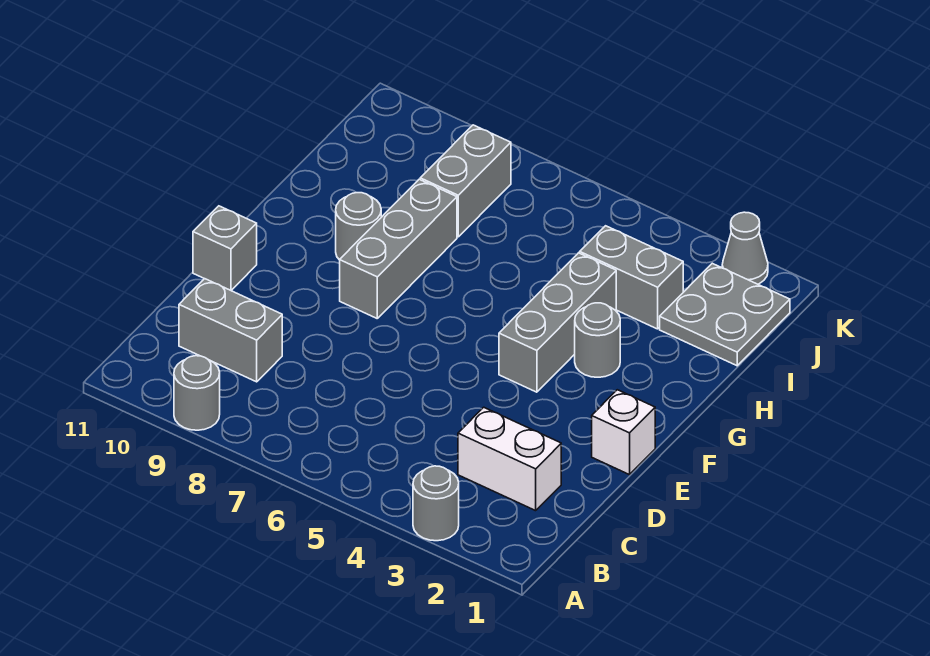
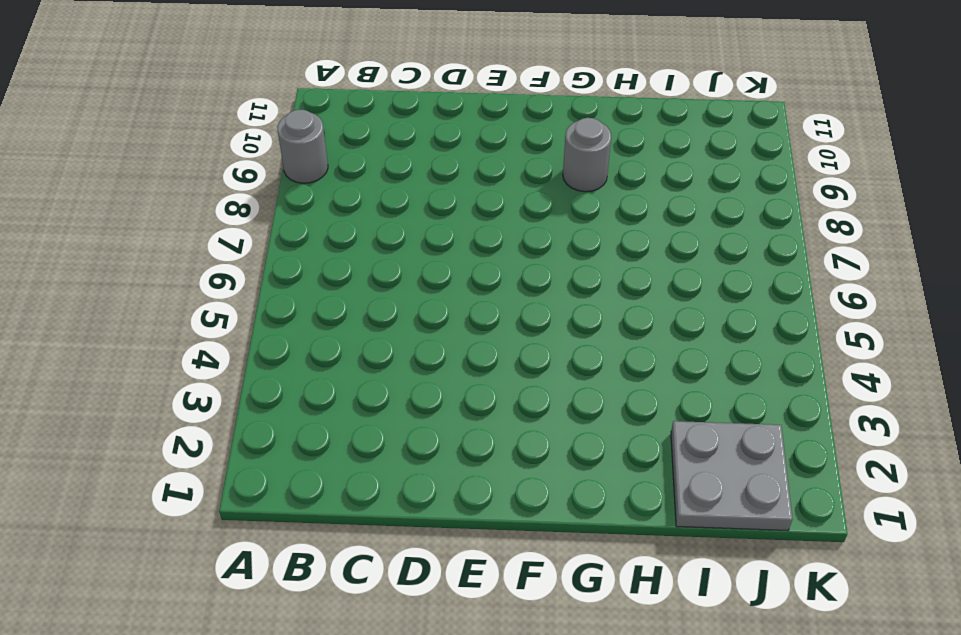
none -> grey 1x1 round brick [413,466,459,541]
none -> white 1x2 brick [458,407,561,511]
none -> grey 1x2 brick [179,279,282,382]

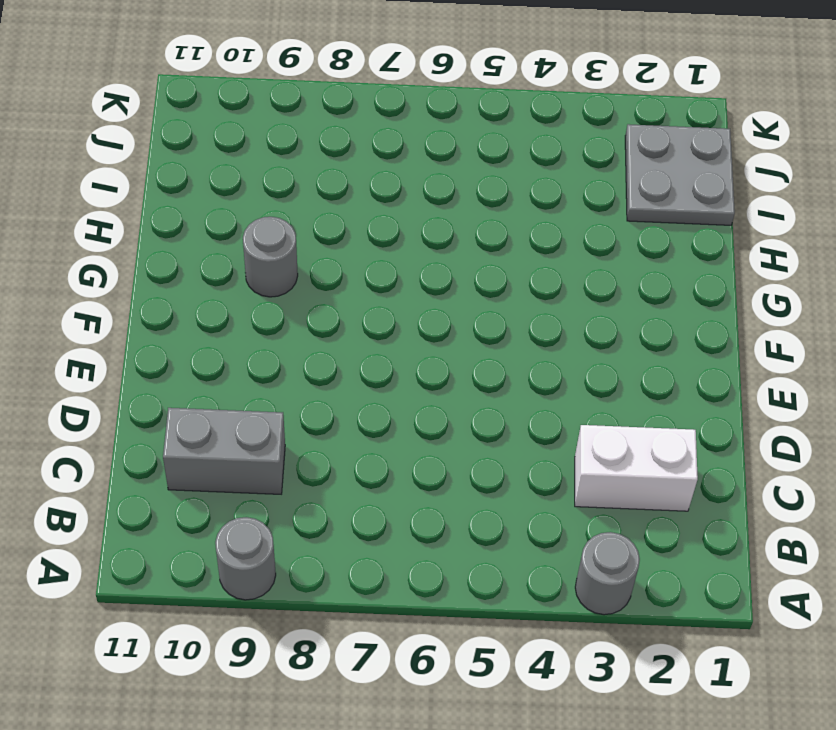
none -> white 1x1 brick [592,390,655,475]
none -> grey 1x1 brick [193,206,257,290]
none -> grey 1x3 brick [499,253,616,392]

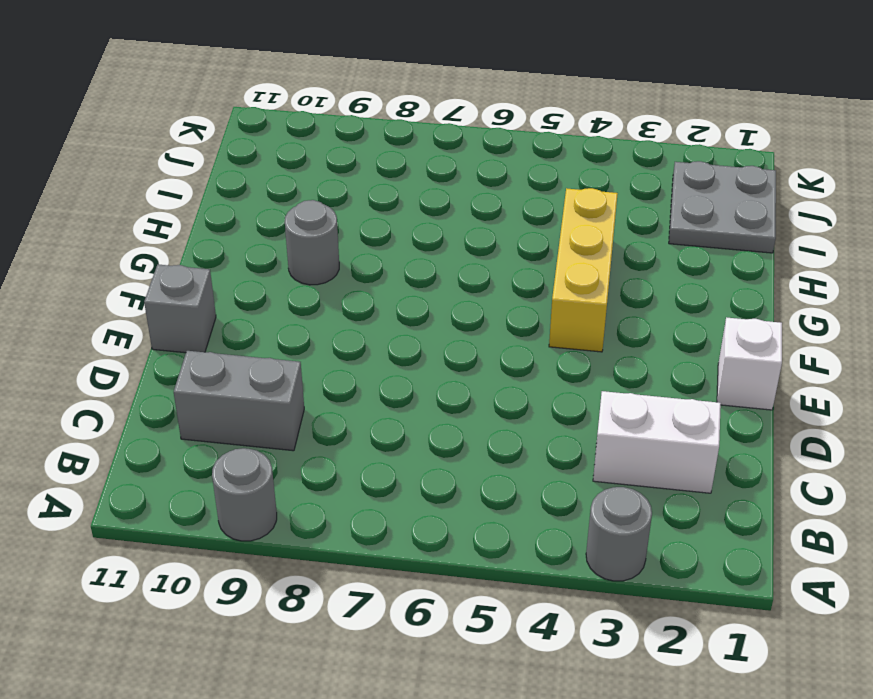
yellow 1x3 brick [549,188,618,352] -> grey 1x3 brick [499,253,616,392]
none -> grey 1x3 brick [340,179,457,318]
none -> grey 1x1 round brick [575,303,620,377]
none -> grey 1x2 brick [580,226,683,329]

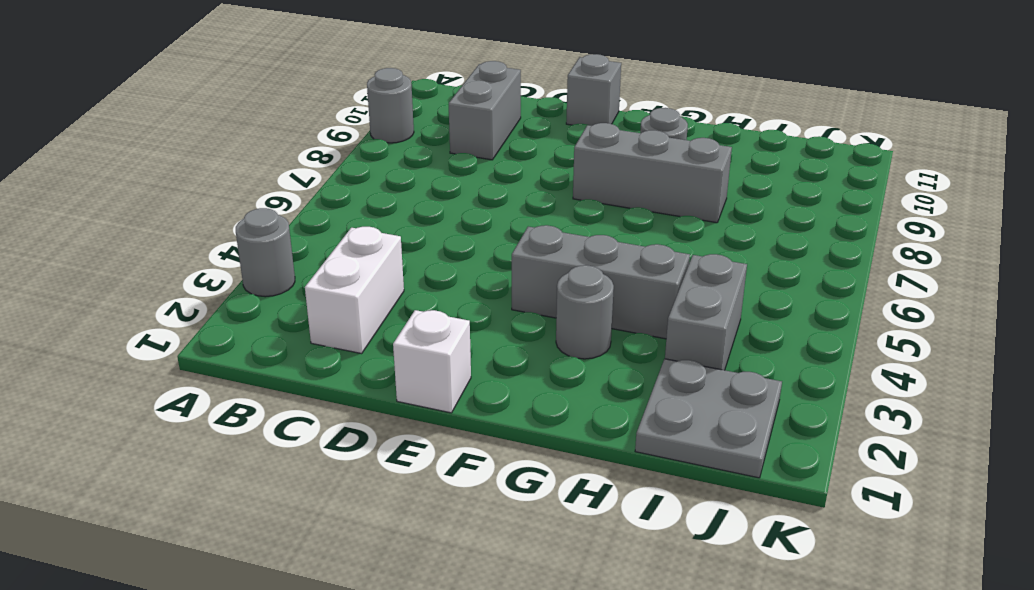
none -> grey 1x2 brick [420,125,511,237]
none -> grey 1x1 cone [722,212,768,284]

